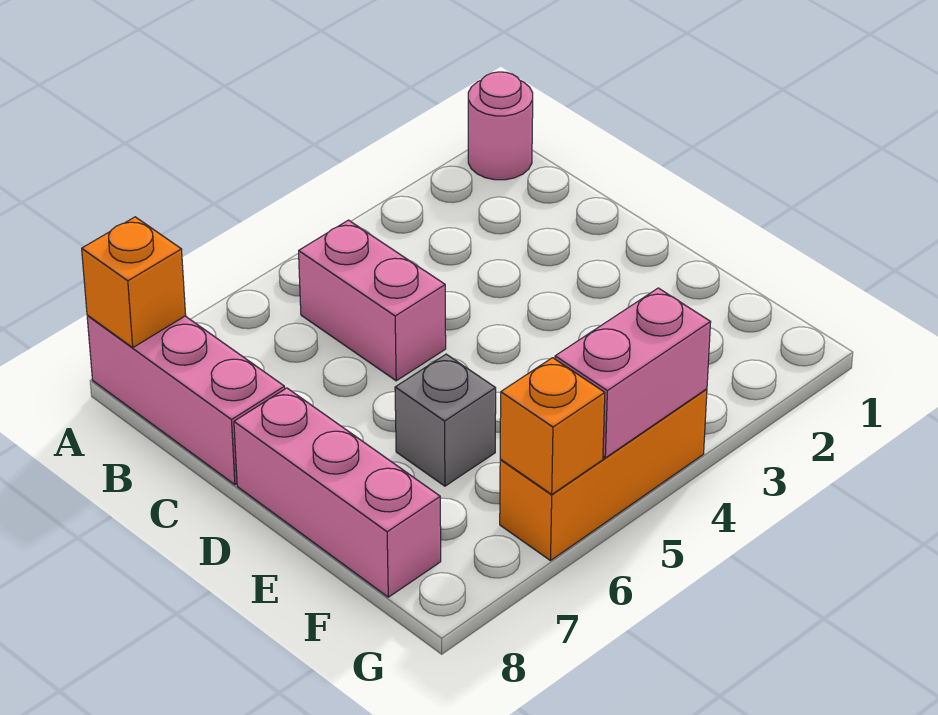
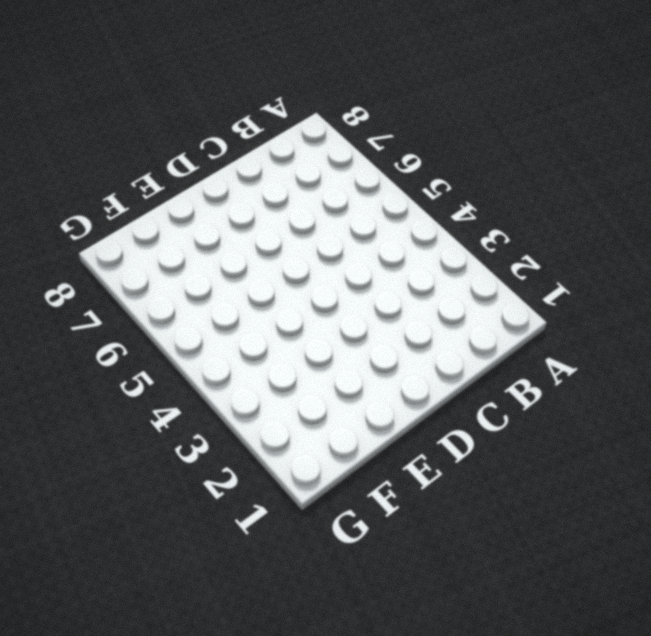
none -> pink 1x1 round brick [468,72,533,180]
none -> pink 1x3 brick [87,315,285,485]

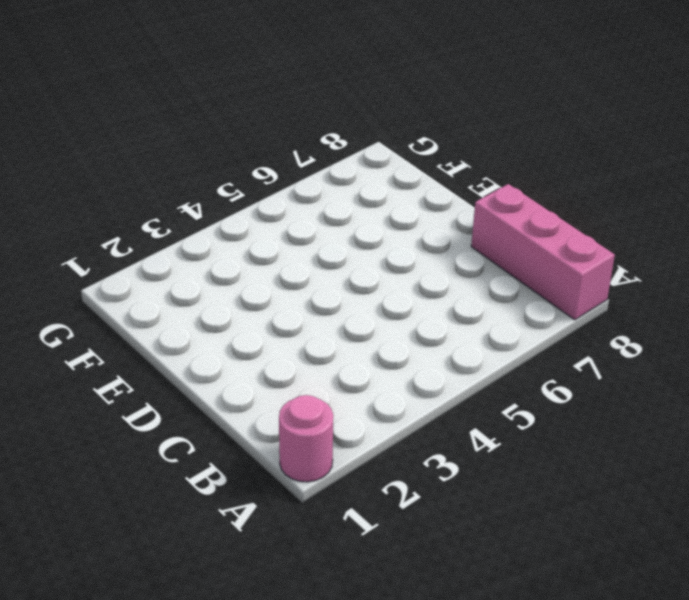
none -> pink 1x2 brick [299,220,446,381]
none -> pink 1x3 brick [234,388,441,597]

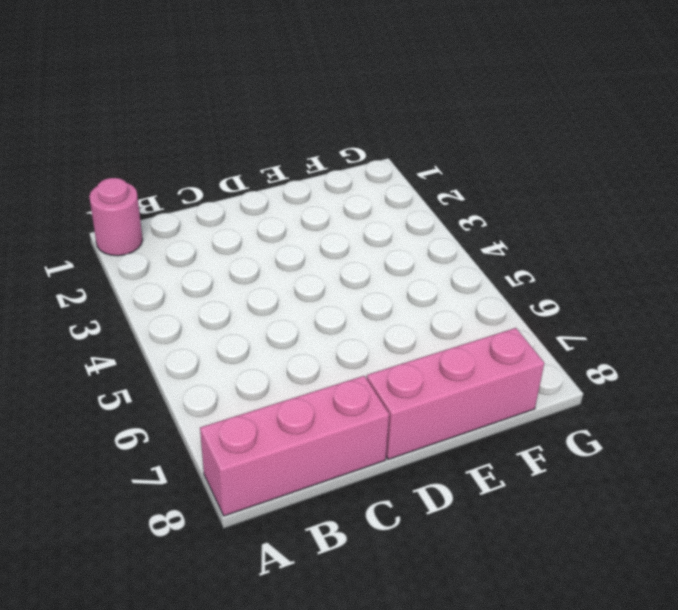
none -> pink 1x2 brick [299,220,446,381]
none -> grey 1x1 brick [395,354,496,486]

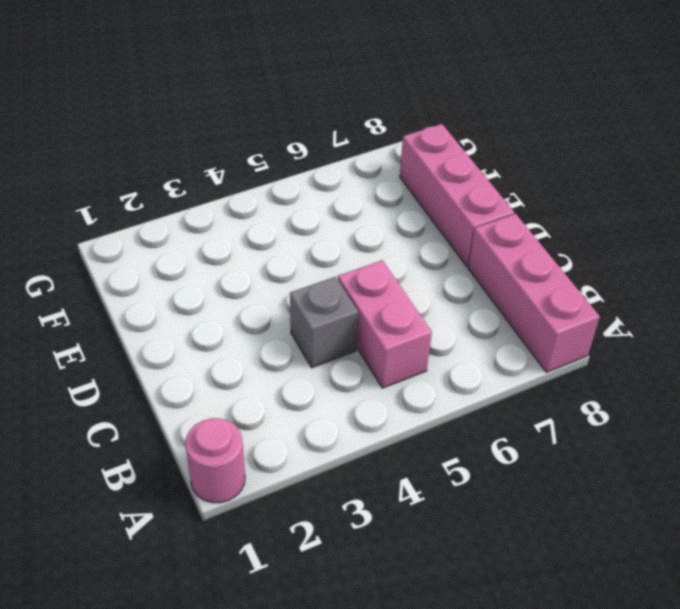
grey 1x1 brick [290,277,358,368] -> grey 1x1 brick moved to [395,354,496,486]
none -> orange 1x3 brick [500,389,707,561]
none -> orange 1x1 brick [82,217,186,347]

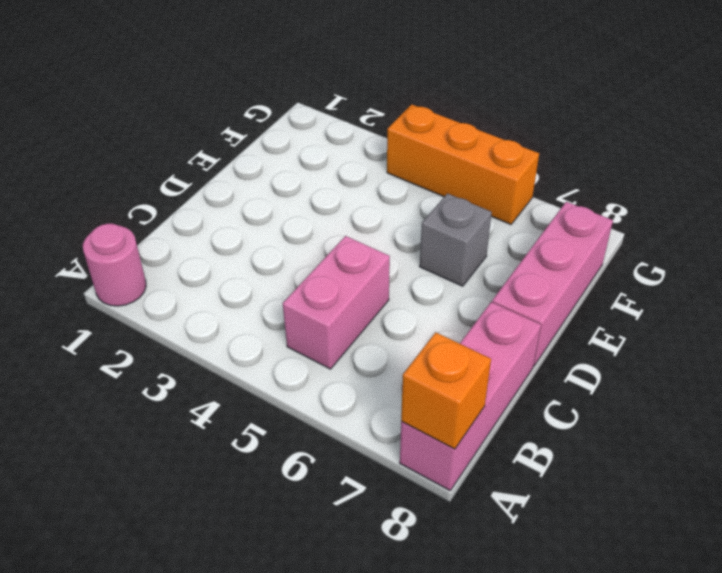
none -> pink 1x2 brick [555,288,711,458]
none -> orange 1x1 brick [500,358,605,494]

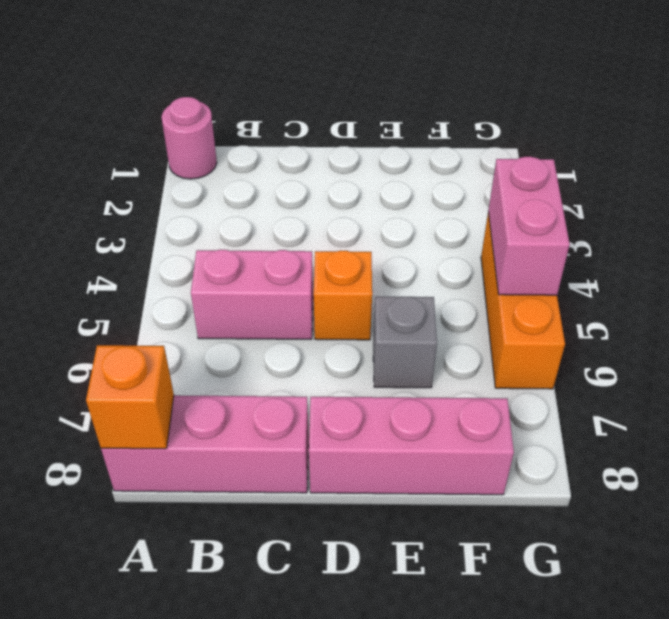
orange 1x1 brick [314,251,372,340] -> orange 1x1 brick moved to [500,358,605,494]

